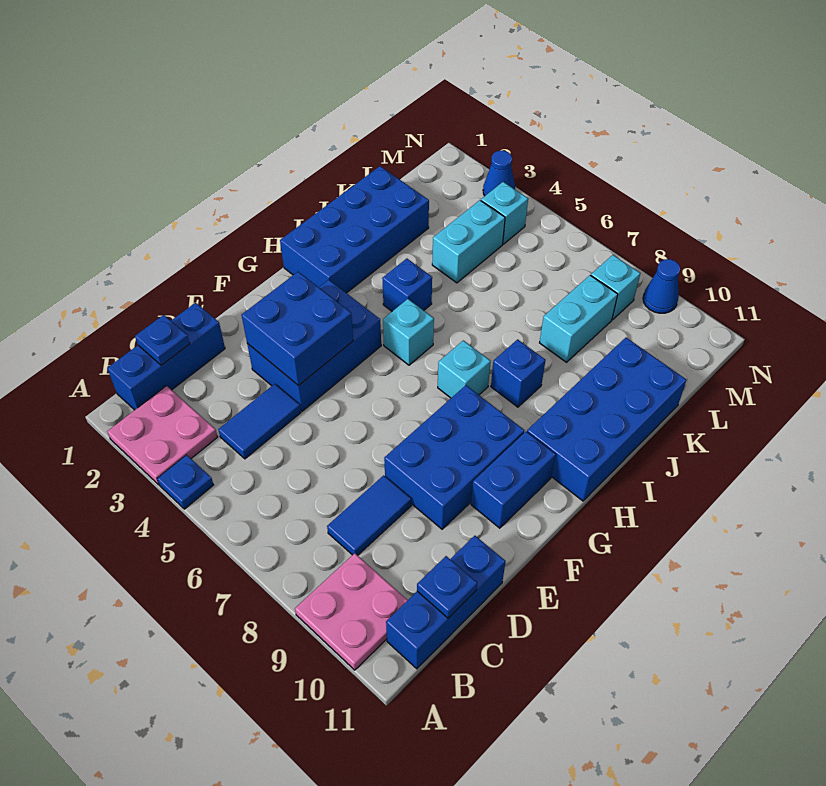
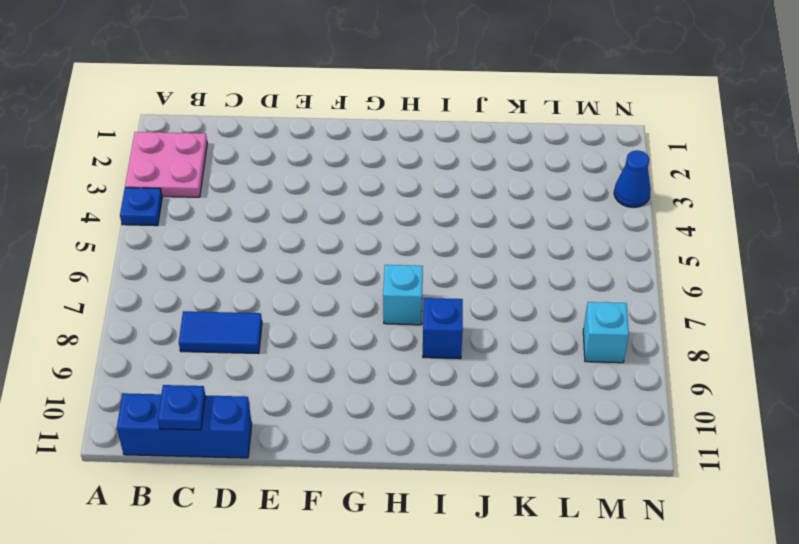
none -> pink 2x2 plate [295,553,408,670]
none -> blue 1x3 brick [107,303,225,410]
none -> blue 1x2 tile [218,384,301,459]

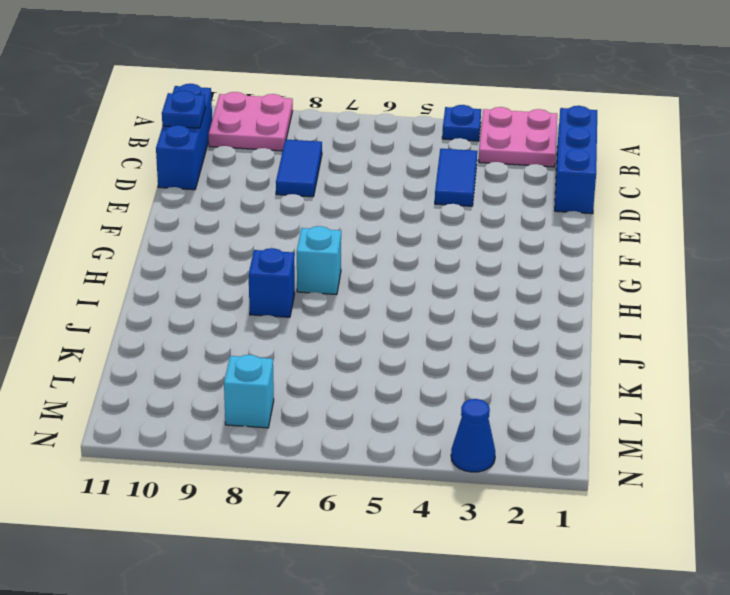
none -> blue 2x3 brick [247,280,381,411]
none -> blue 2x3 brick [384,385,524,529]
none -> blue 1x2 brick [471,432,556,528]

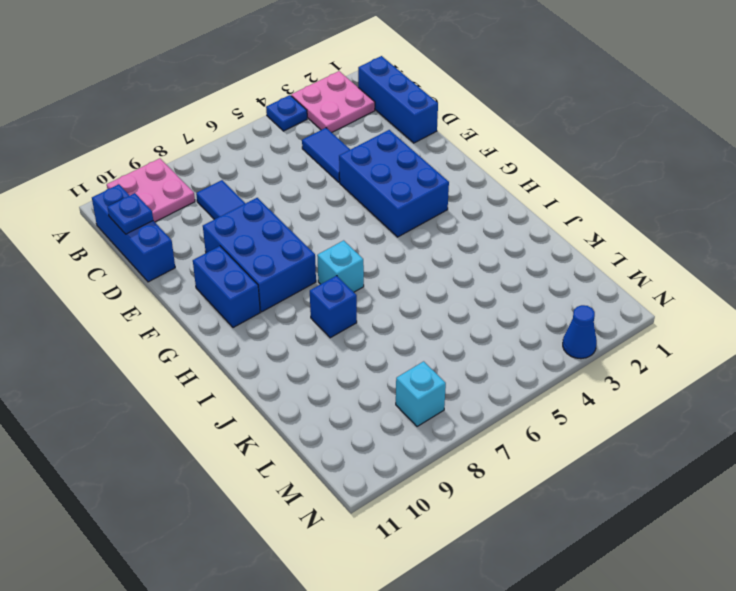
none -> blue 2x4 brick [280,166,429,293]
none -> cyan 1x1 brick [383,299,434,365]
none -> blue 2x4 brick [527,338,687,501]

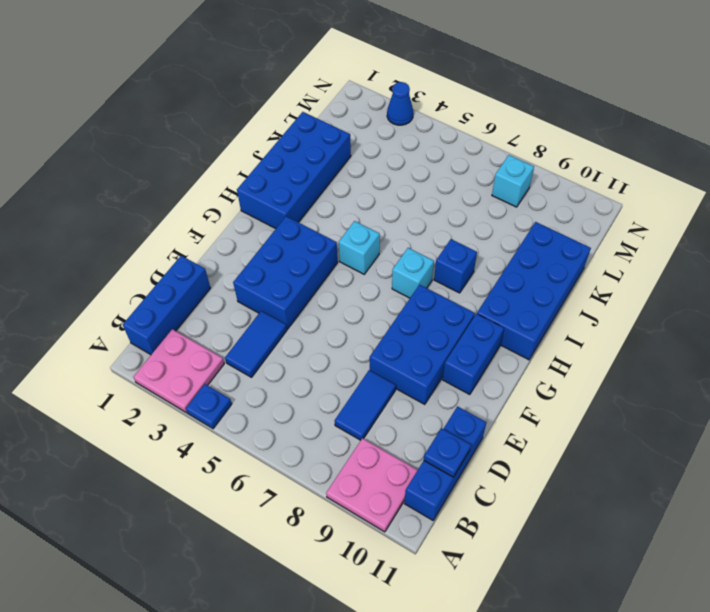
none -> blue 1x1 brick [382,259,432,311]
none -> cyan 1x2 brick [432,200,505,283]
none -> cyan 1x2 brick [540,275,618,362]

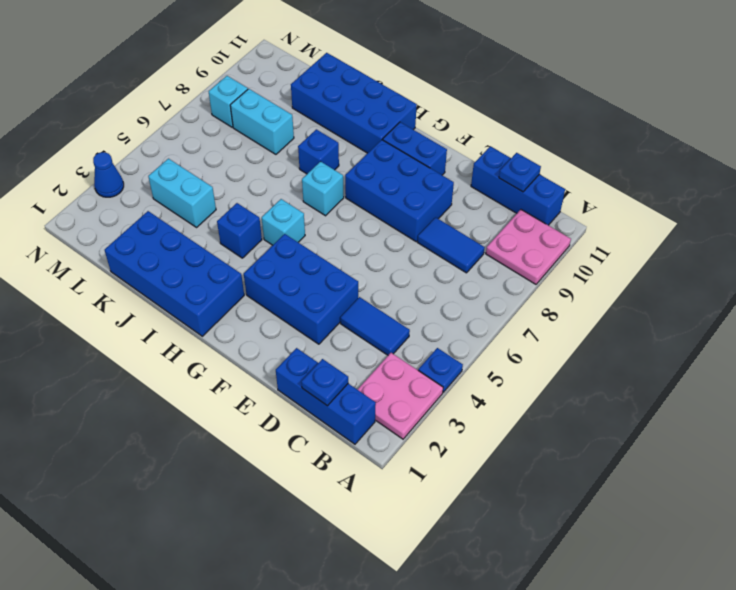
none -> cyan 1x1 brick [481,182,528,244]
none -> blue 1x1 cone [643,259,680,313]
none -> blue 2x2 brick [242,272,353,386]

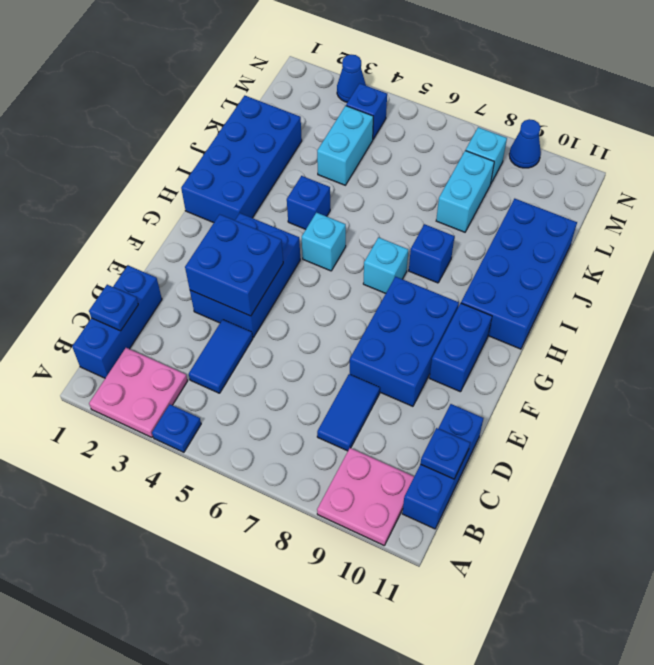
blue 1x1 brick [346,84,387,139] -> cyan 1x1 brick [481,182,528,244]

